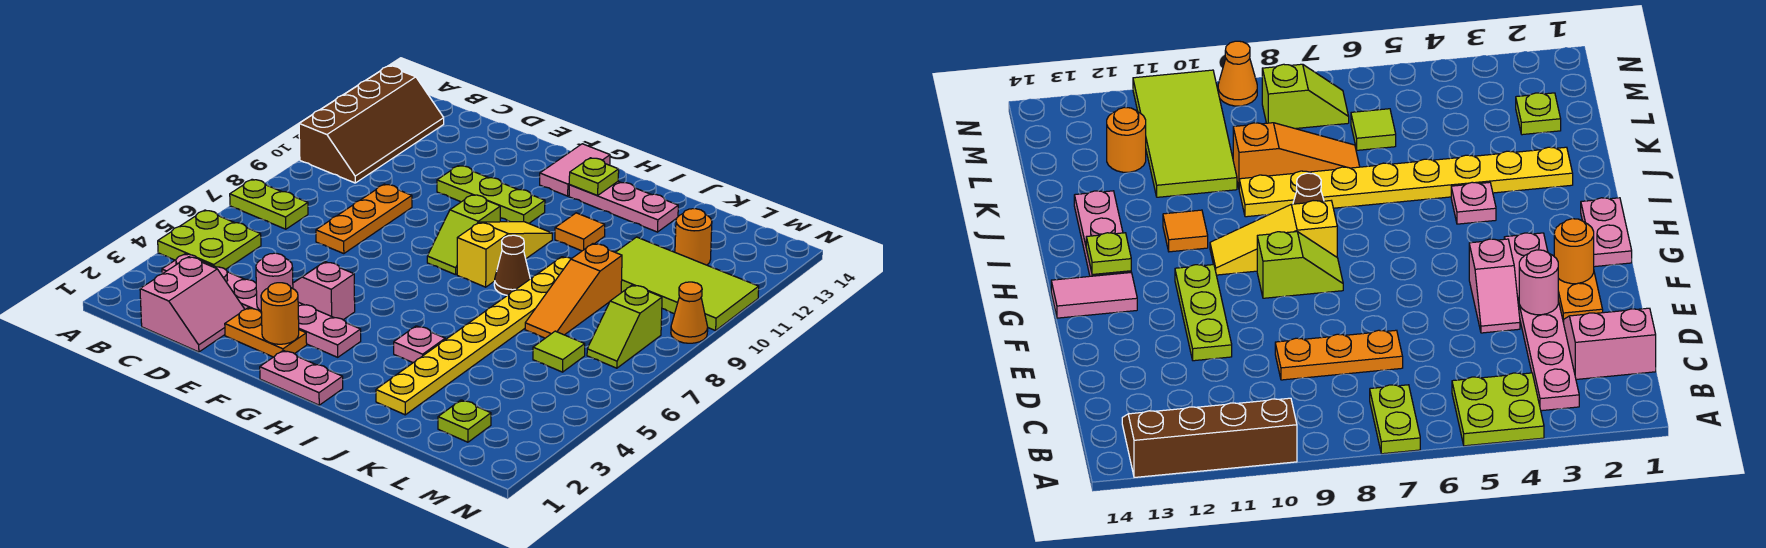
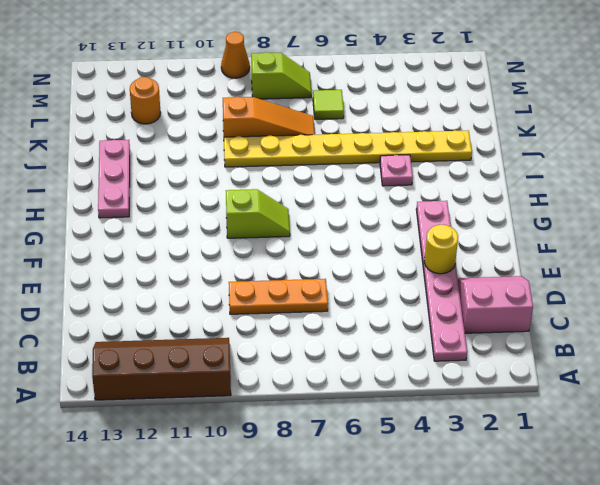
yellow 1x1 round brick [424,225,458,274] -> pink 1x1 round brick [256,253,293,311]
none -> lime 2x2 plate [158,210,261,270]
none -> lime 1x2 plate [230,179,308,229]
none -> orange 1x2 plate [225,308,307,357]

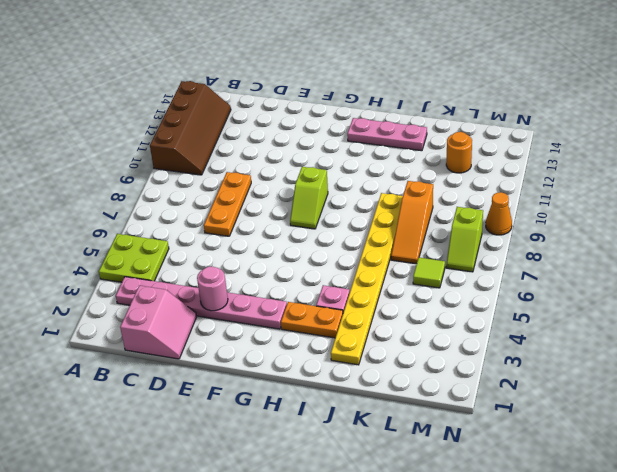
orange 1x2 plate [281,302,343,338] -> orange 1x2 plate moved to [225,308,307,357]
none -> lime 1x2 plate [230,179,308,229]
none -> pink 1x2 slope [293,262,355,320]
none -> lime 1x3 plate [437,166,545,223]

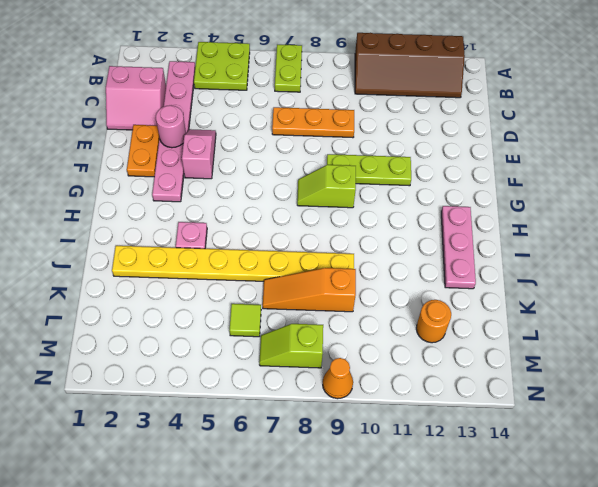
lime 1x3 plate [327,154,411,186] -> lime 1x3 plate turned to [437,166,545,223]
none -> pink 1x2 plate [260,350,343,405]
none -> pink 1x2 tile [540,144,610,196]
none -> yellow 1x3 slope [457,222,552,287]

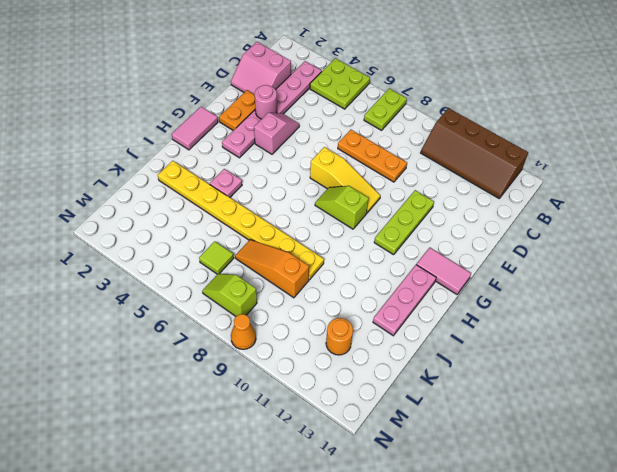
yellow 1x3 slope [310,147,380,213] -> yellow 1x3 slope moved to [457,222,552,287]
pink 1x2 tile [172,107,218,150] -> pink 1x2 plate [260,350,343,405]
none -> brown 1x1 cone [494,235,530,295]
none -> orange 1x1 tile [555,213,605,251]
none -> lime 2x4 tile [616,237,759,331]

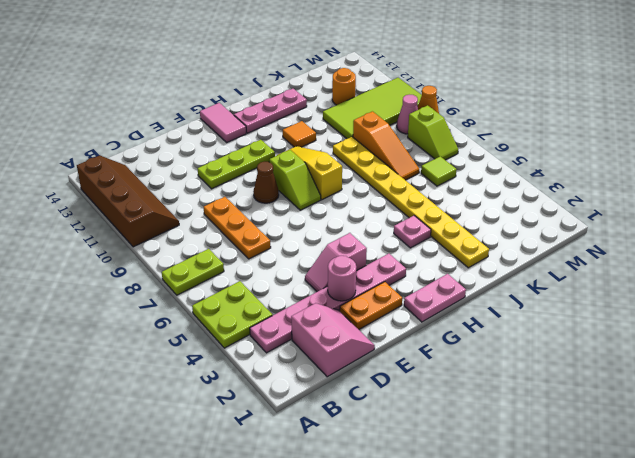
brown 1x1 cone [253,162,279,203] -> brown 1x1 cone moved to [494,235,530,295]
pink 1x1 cone [397,95,418,134] -> none
none -> lime 1x1 plate [438,400,491,442]
none -> orange 1x1 round brick [261,283,299,344]
none -> lime 1x1 plate [569,158,619,196]

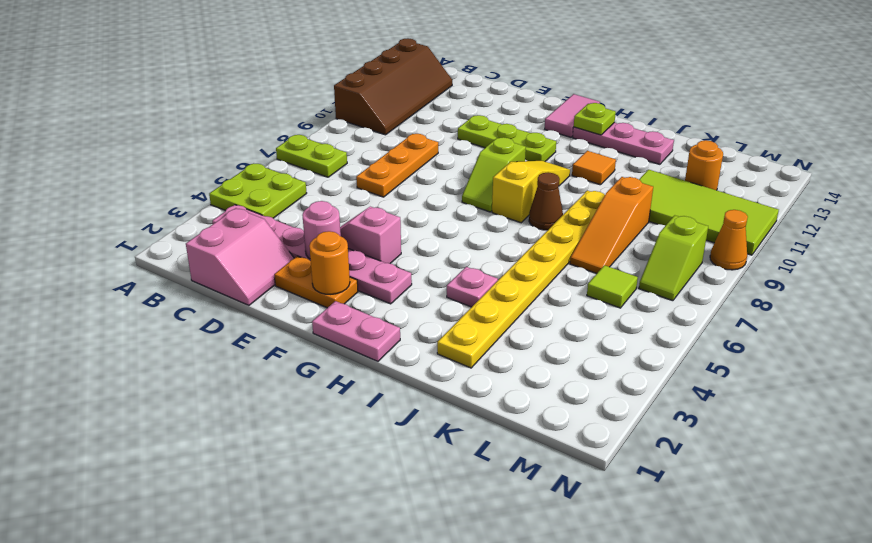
none -> lime 1x1 plate [438,400,491,442]

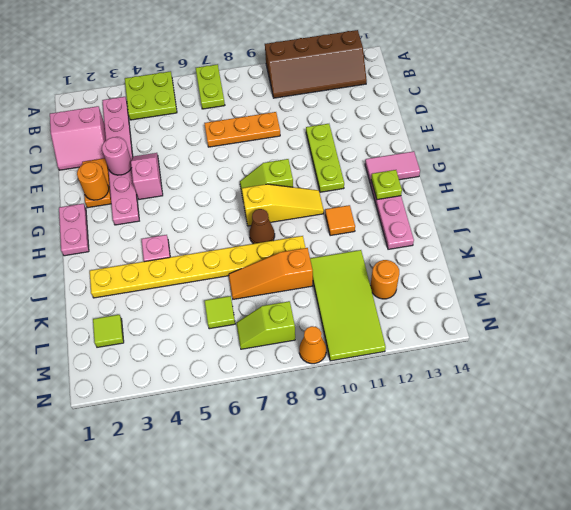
lime 1x1 tile [93,315,124,347] -> lime 1x1 plate [438,400,491,442]

